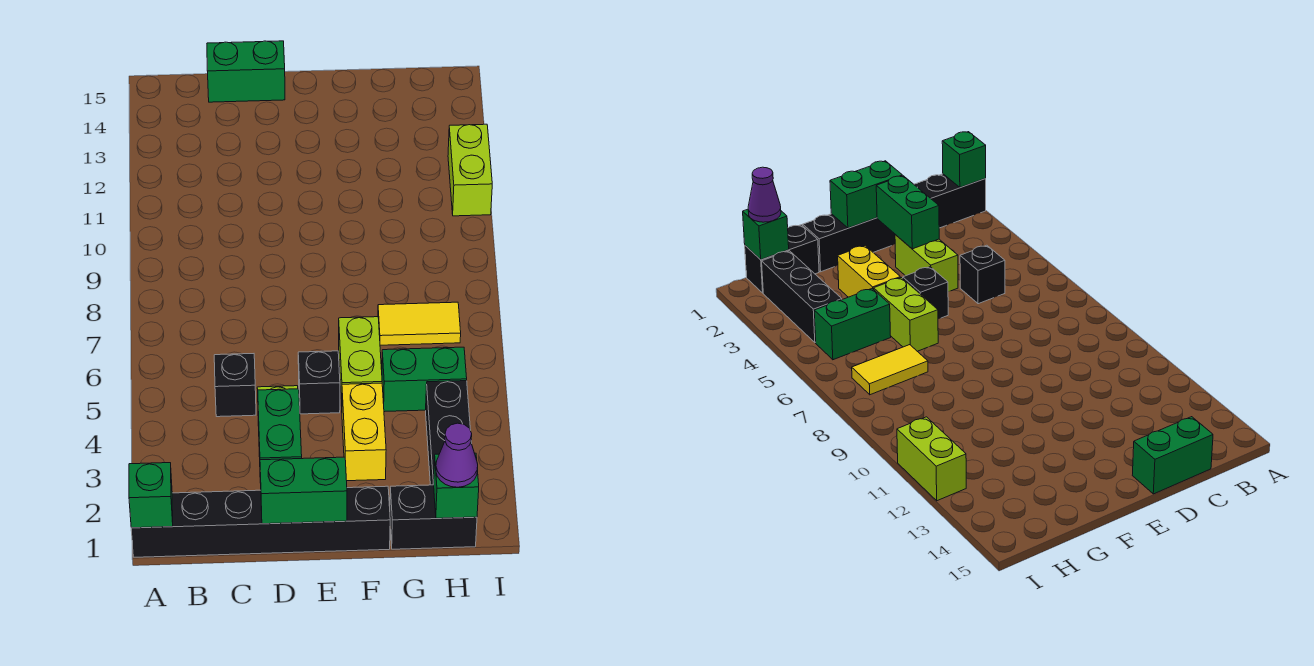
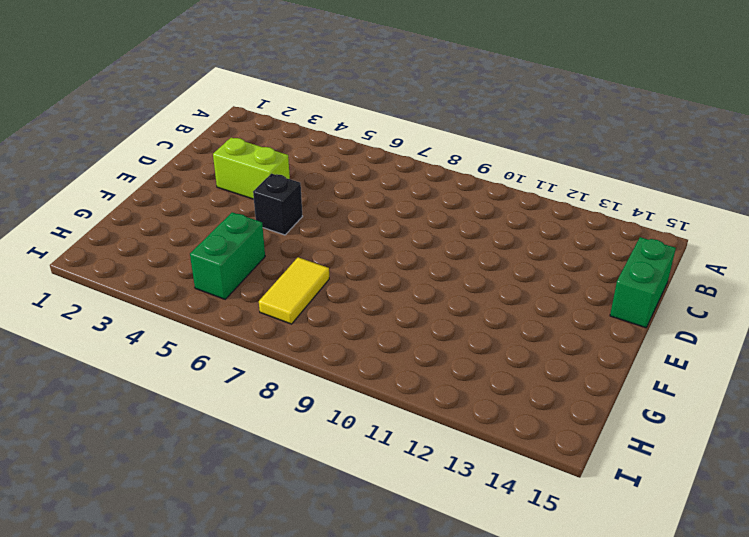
none -> black 1x6 brick [131,486,390,557]
none -> black 1x1 brick [214,354,256,417]
none -> yellow 1x2 brick [342,383,386,481]

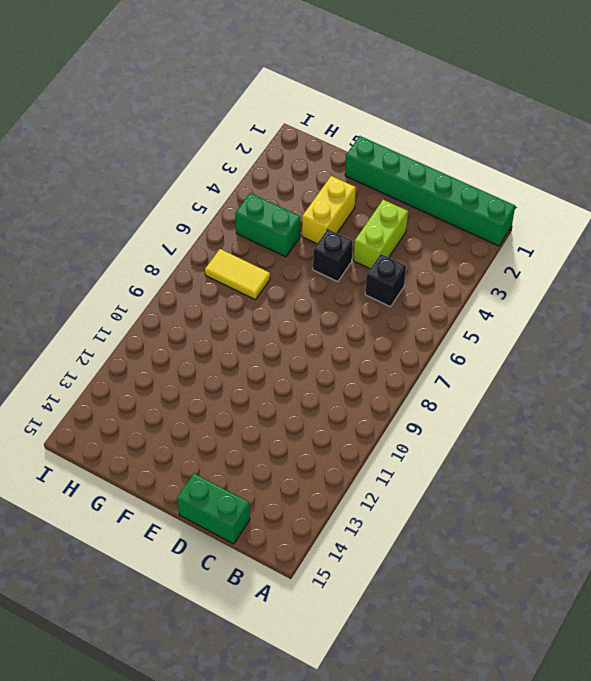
green 1x6 brick [345,136,515,246] -> black 1x6 brick [131,486,390,557]
none -> lime 1x2 brick [339,317,382,406]
none -> black 1x2 brick [390,485,477,549]
none -> black 1x3 brick [426,381,470,485]

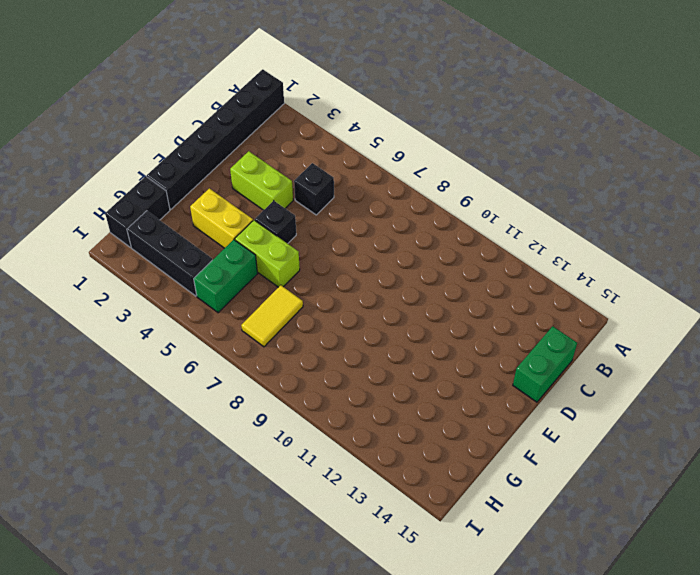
none -> lime 1x2 brick [448,124,492,216]
none -> green 1x1 brick [129,463,173,528]
none -> green 1x2 brick [260,457,347,524]

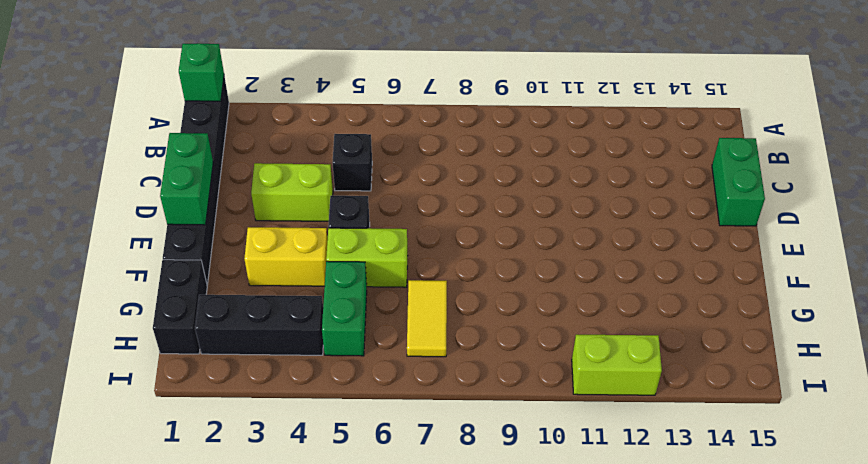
none -> green 1x2 brick [258,389,302,480]
none -> green 1x1 brick [433,453,479,518]
none -> purple 1x1 cone [436,423,478,487]

